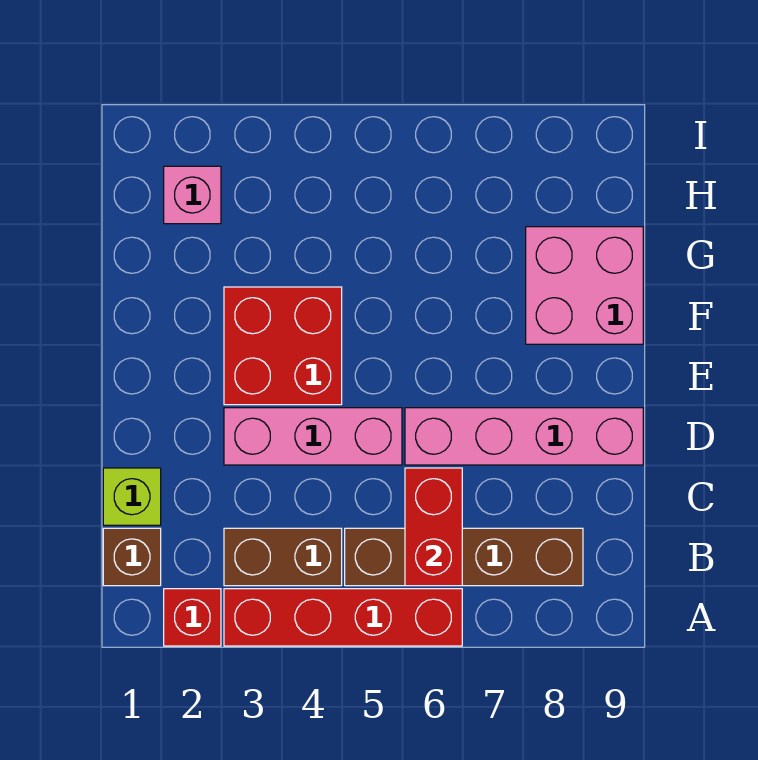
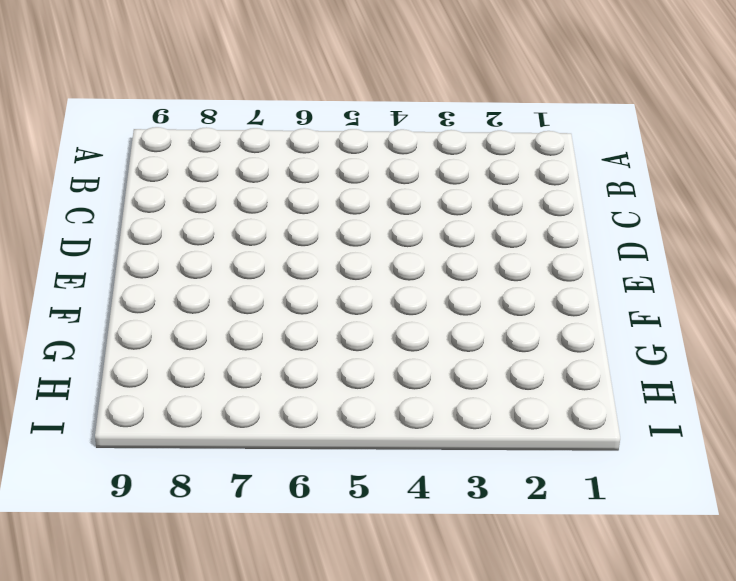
none -> red 1x1 brick [164,589,221,646]
none -> red 1x4 brick [224,589,462,646]
none -> brown 1x1 brick [103,528,161,586]

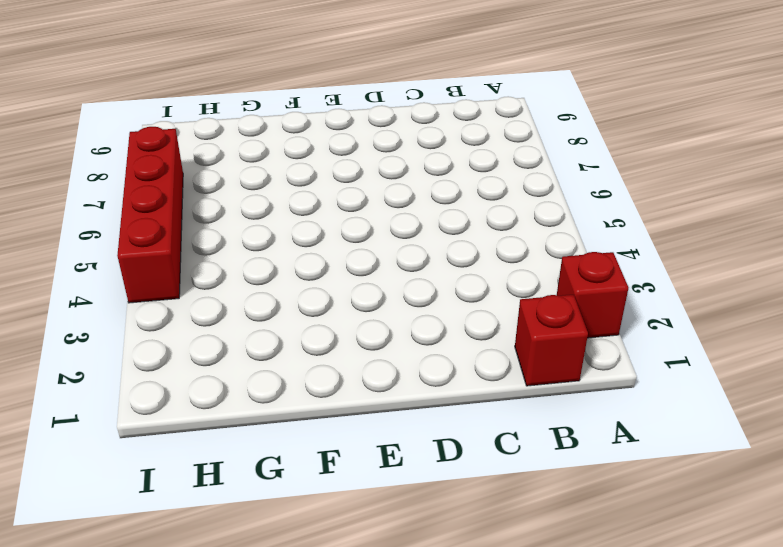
red 1x1 brick [515,295,588,386] -> brown 1x1 brick [103,528,161,586]
red 1x4 brick [117,127,183,303] -> red 1x4 brick moved to [224,589,462,646]
none -> brown 1x2 brick [224,528,342,586]
none -> brown 1x4 brick [345,528,583,586]
none -> lime 1x1 brick [103,468,161,525]

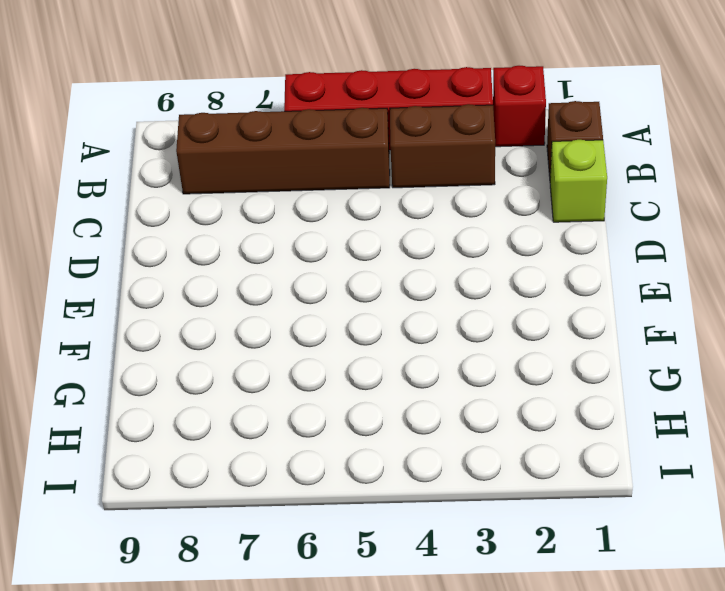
none -> pink 1x3 brick [224,408,402,465]
none -> pink 1x4 brick [405,408,643,465]
none -> red 2x2 brick [224,287,342,405]

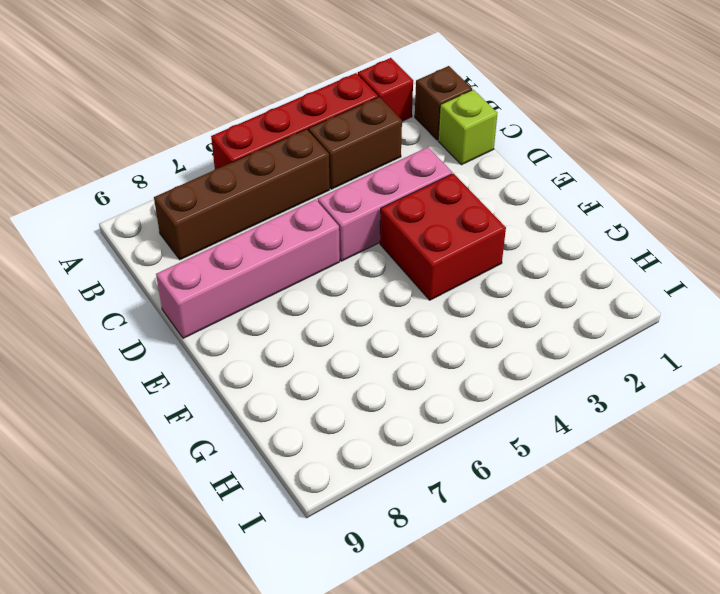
none -> pink 2x2 brick [526,227,643,344]
none -> pink 1x1 brick [164,166,221,224]
none -> red 1x2 brick [405,468,462,586]

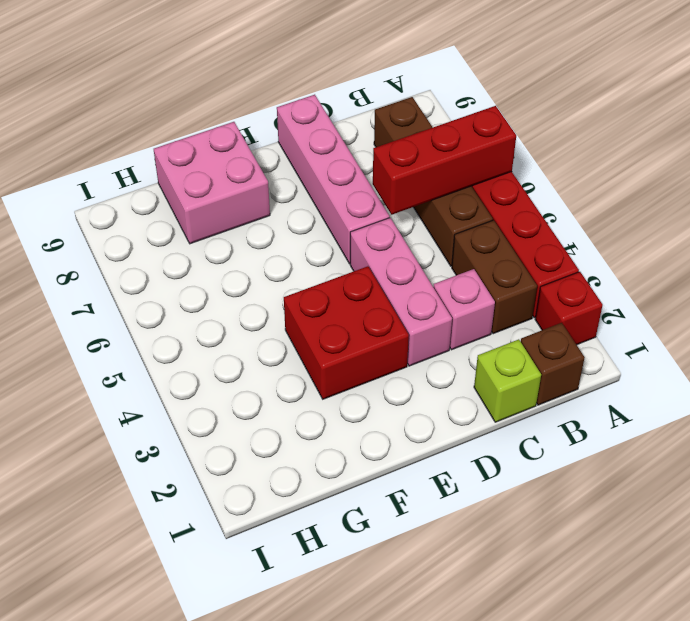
red 1x3 brick [373,106,516,215] -> red 1x2 brick [405,468,462,586]
pink 1x1 brick [433,269,495,350] -> pink 1x1 brick moved to [164,166,221,224]

